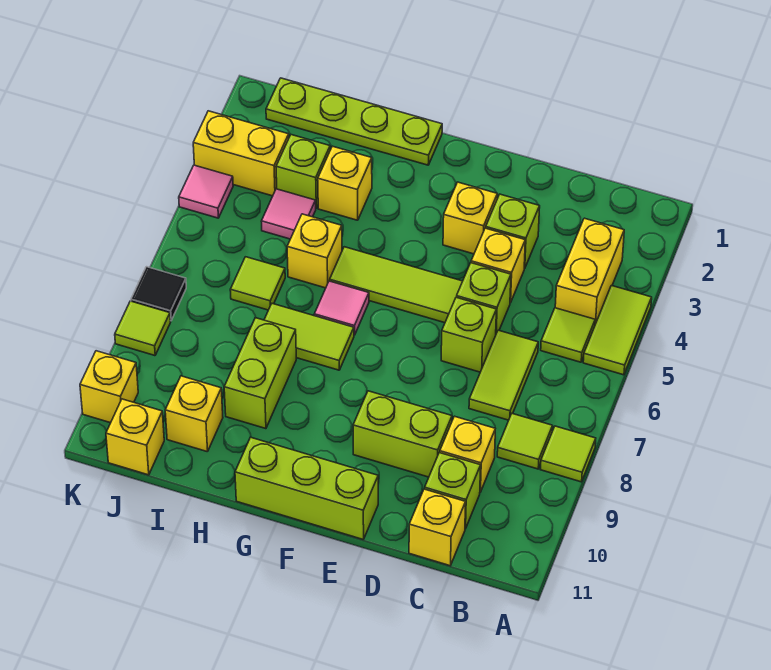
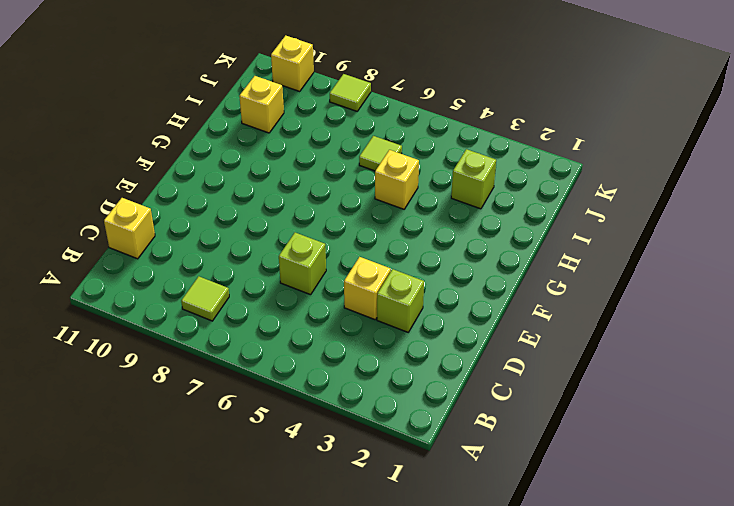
none -> lime 1x2 tile [583,286,652,375]
none -> lime 1x1 tile [540,426,596,482]
none -> yellow 1x2 brick [555,218,624,324]
none -> lime 1x1 tile [541,308,595,362]

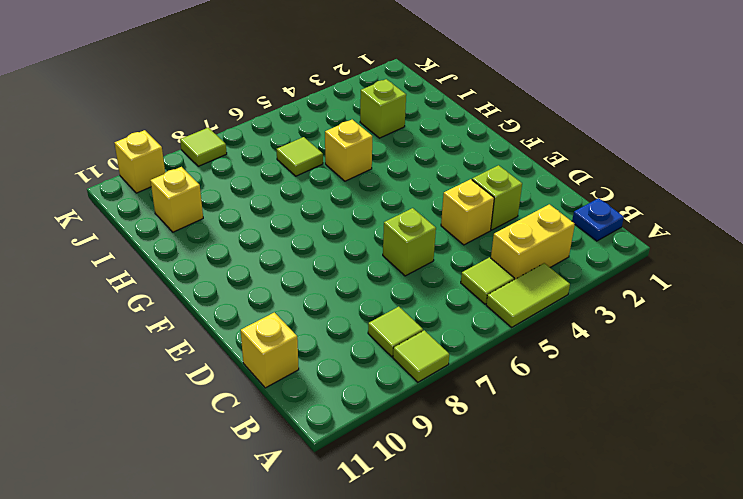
blue 1x1 plate [572,198,624,241] -> none
none -> lime 1x2 tile [469,330,538,420]
none -> yellow 1x1 brick [440,416,495,492]
none -> lime 1x1 brick [425,453,481,529]
none -> lime 1x1 brick [457,263,511,333]

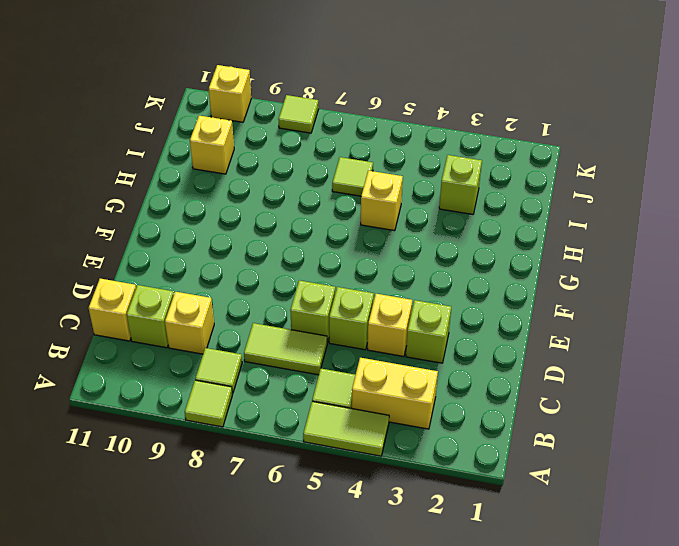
none -> lime 1x2 brick [353,391,452,477]
none -> yellow 1x1 brick [443,182,497,254]
none -> lime 1x3 tile [330,247,463,323]
none -> lime 1x3 brick [235,437,378,540]

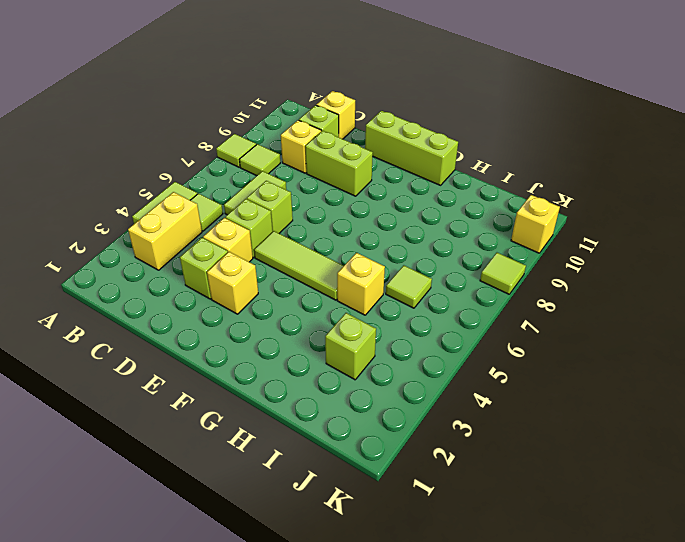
none -> lime 1x4 plate [266,78,442,165]
none -> pink 1x1 tile [314,281,369,335]
none -> lime 1x2 tile [264,304,354,370]
none -> yellow 1x1 brick [318,146,372,220]

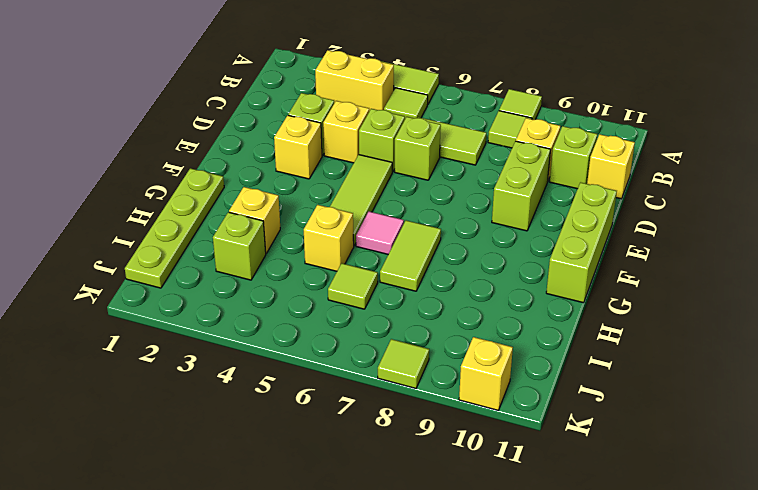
none -> lime 1x2 brick [224,317,296,429]
none -> pink 1x1 tile [261,189,316,239]
none -> yellow 1x1 brick [165,376,223,452]
none -> yellow 1x2 brick [193,111,289,196]

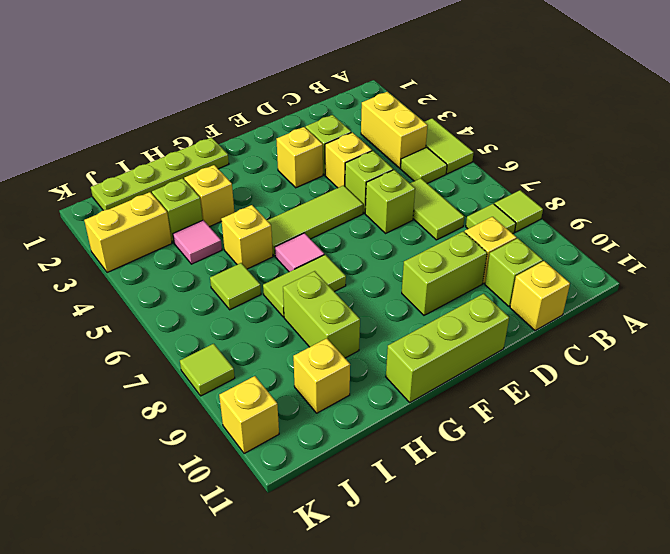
none -> yellow 1x1 brick [106,399,164,475]
none -> pink 1x1 tile [179,165,233,218]
none -> black 1x1 tile [131,267,186,321]

